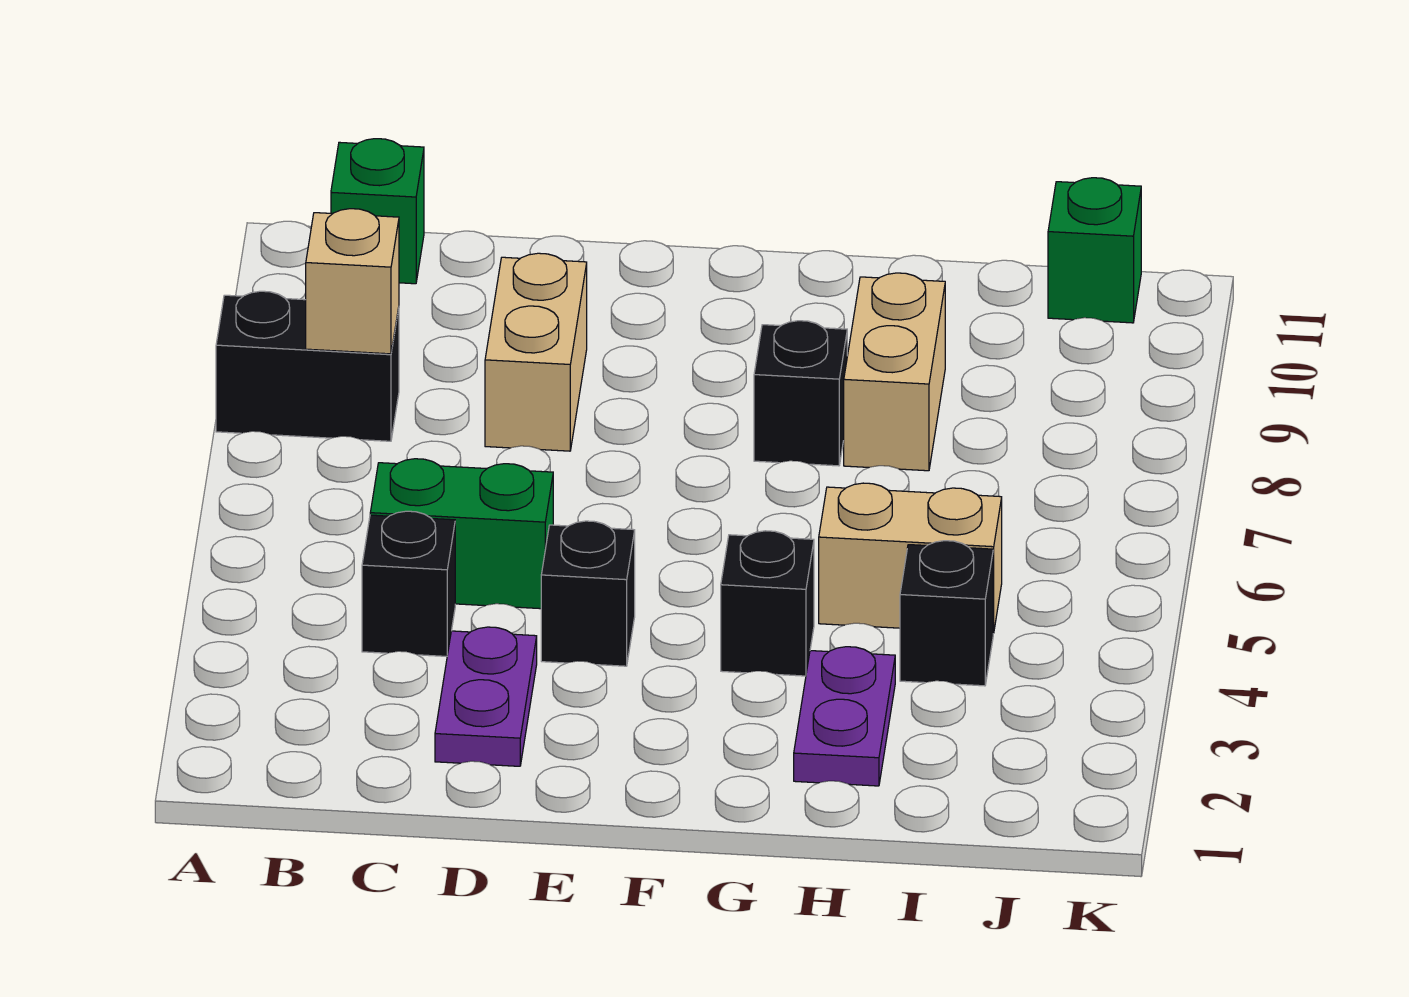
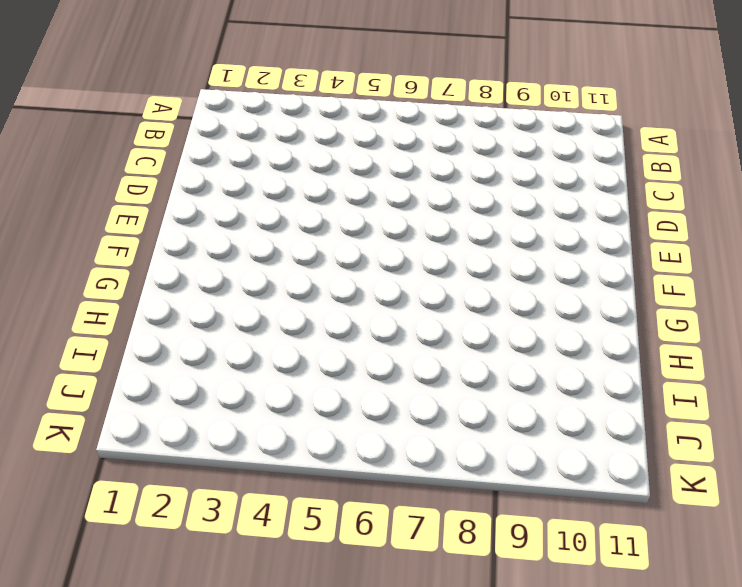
none -> black 1x2 brick [216,291,399,441]
none -> green 1x1 brick [331,139,424,284]
none -> black 1x1 brick [362,511,455,656]

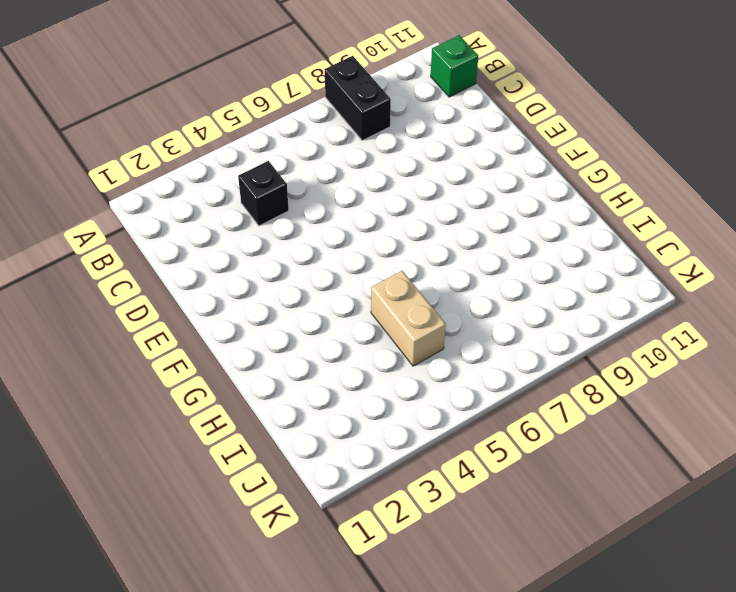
none -> green 1x2 brick [370,459,553,609]
none -> purple 1x2 plate [435,627,537,766]
none -> tan 1x2 brick [485,253,587,451]

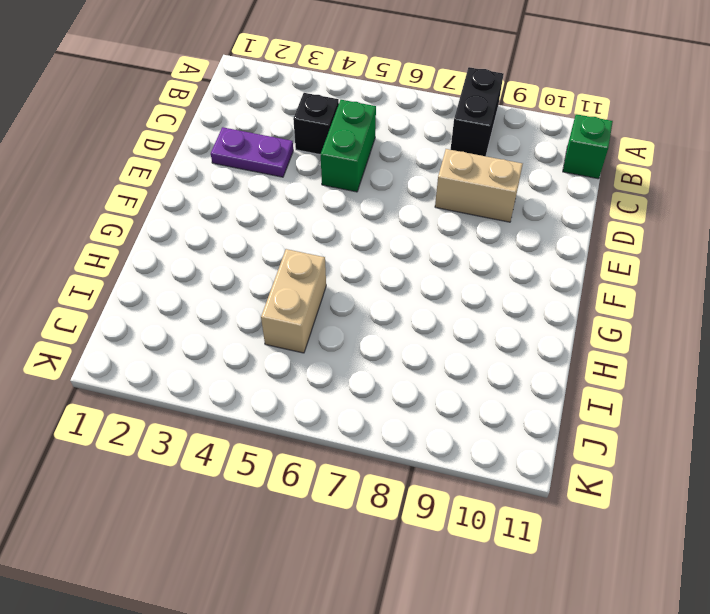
none -> black 1x1 brick [541,521,635,666]
none -> black 1x1 brick [721,531,814,676]
none -> black 1x1 brick [754,321,847,466]

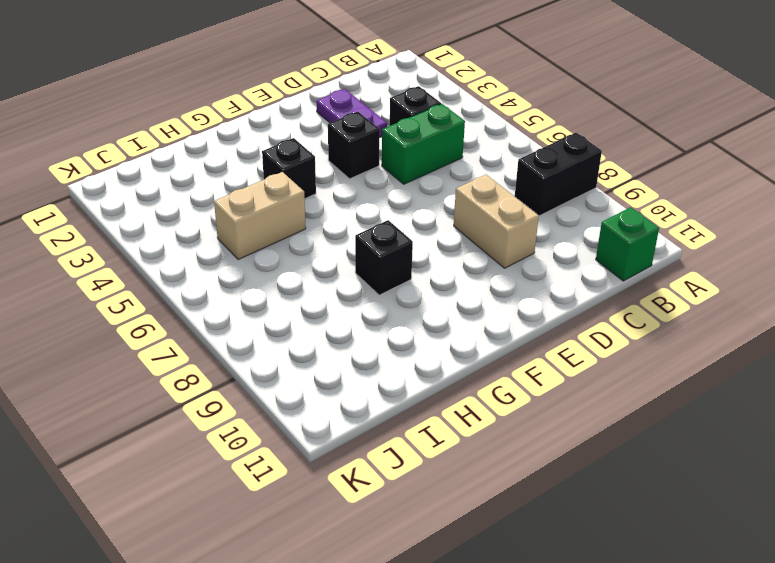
none -> purple 1x2 plate [794,647,895,786]
none -> tan 1x2 brick [844,273,945,471]
none -> black 1x1 brick [900,541,993,686]

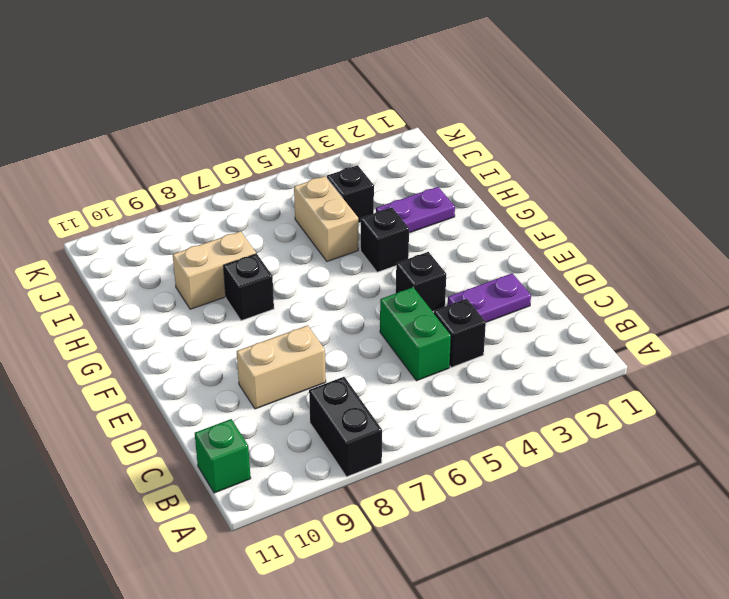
none -> green 1x1 brick [1048,178,1141,323]
none -> tan 1x1 brick [306,209,399,354]

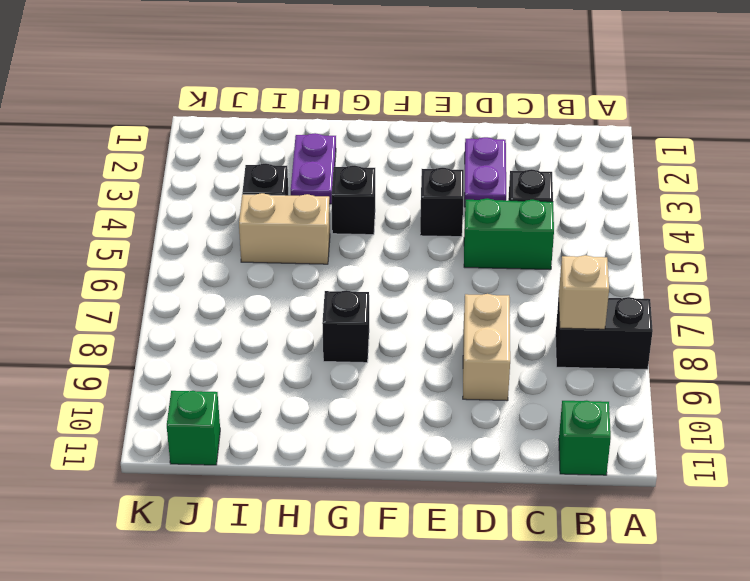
none -> tan 1x2 brick [844,273,945,471]

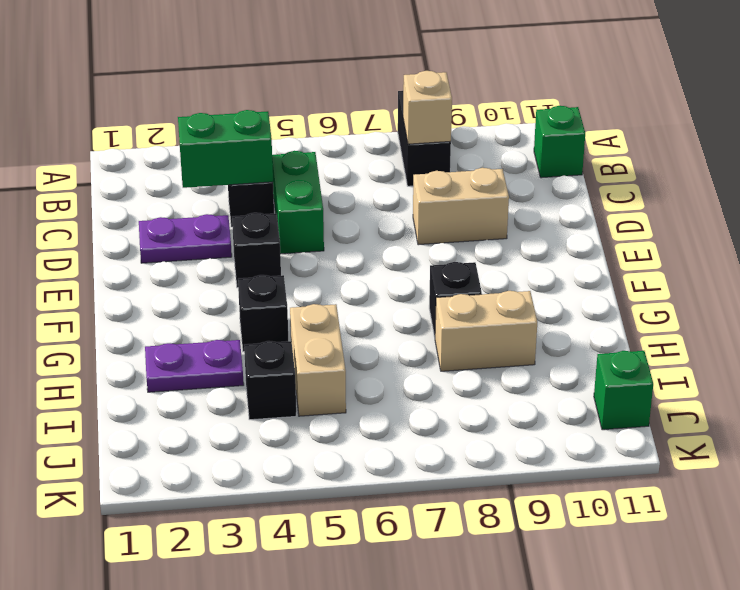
green 1x2 brick [178,110,273,188] -> none

